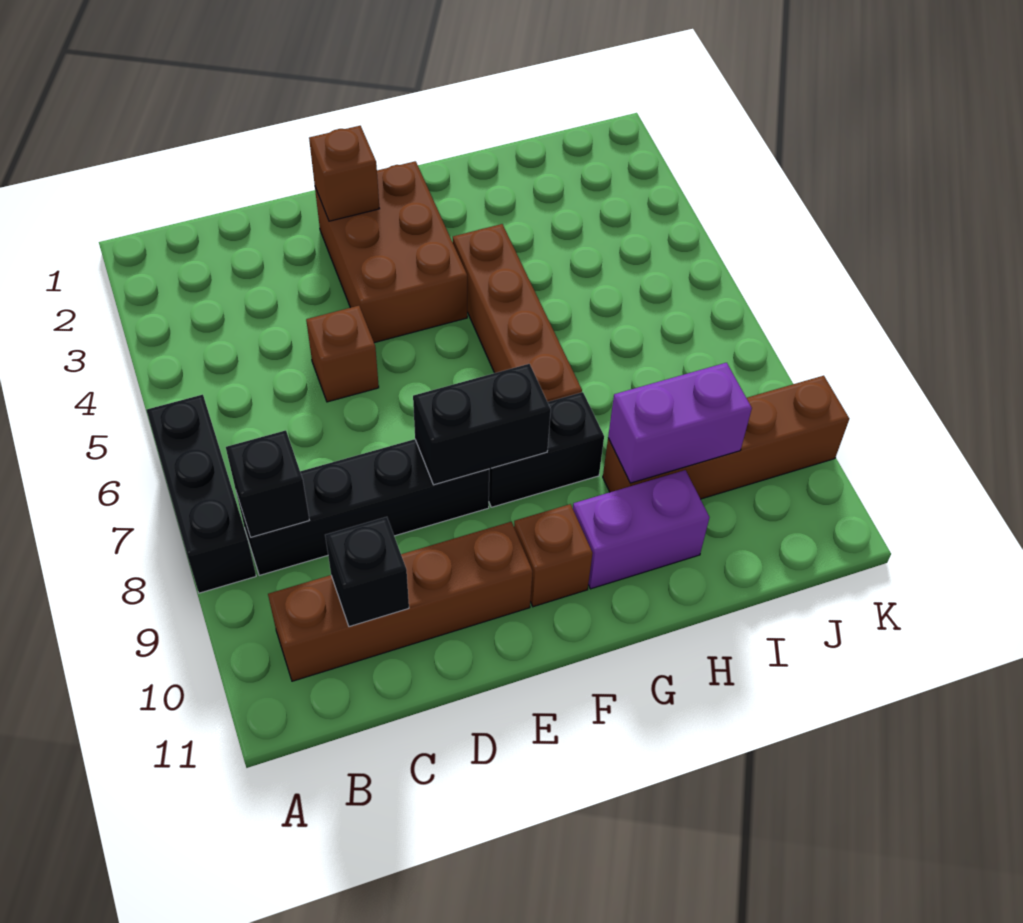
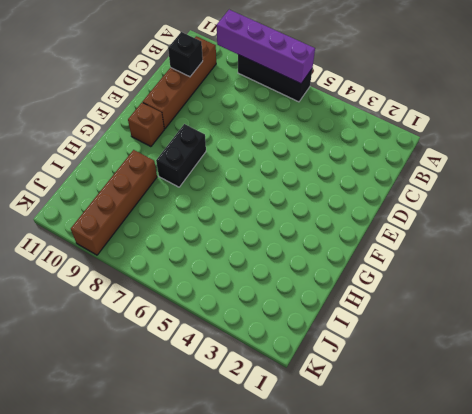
purple 1x4 brick [217,10,315,84] -> none
none -> black 1x4 brick [237,439,489,575]
none -> brown 1x1 brick [306,306,379,402]
none -> brown 2x3 brick [315,161,467,343]

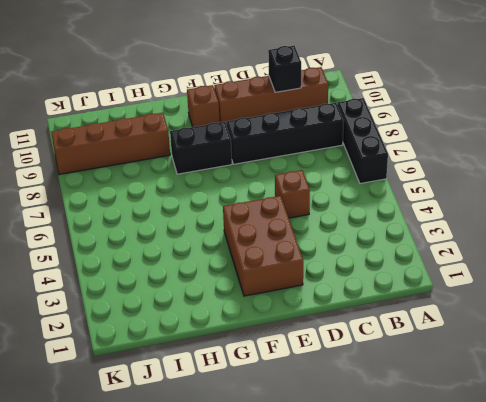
none -> brown 1x4 brick [453,224,582,402]
none -> purple 1x2 brick [573,470,709,589]
none -> black 1x1 brick [226,430,309,537]

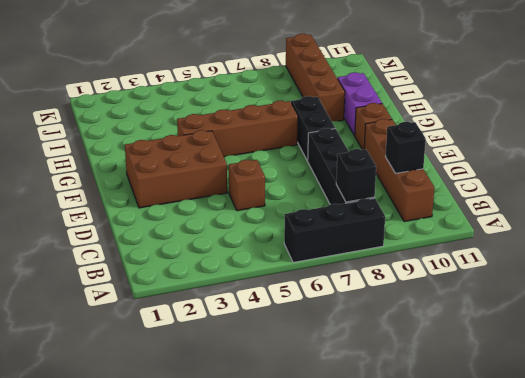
none -> brown 1x1 brick [309,126,380,221]
none -> black 1x2 brick [413,364,551,485]
none -> purple 1x2 brick [608,363,752,483]

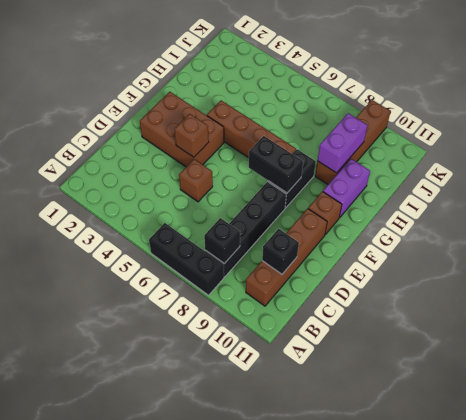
brown 1x1 brick [175,114,209,157] -> brown 1x1 brick moved to [309,126,380,221]
black 1x2 brick [249,136,303,193] -> black 1x2 brick turned to [413,364,551,485]

